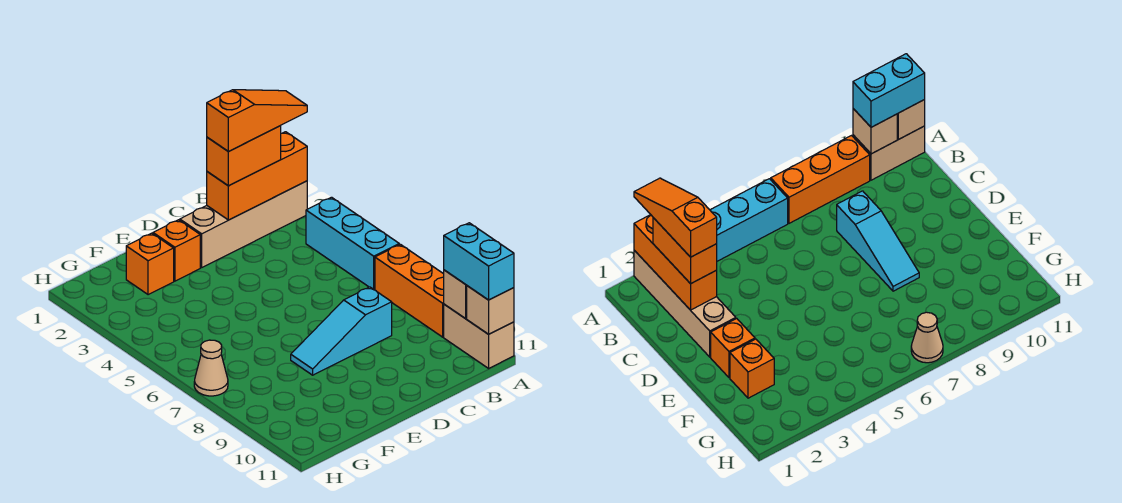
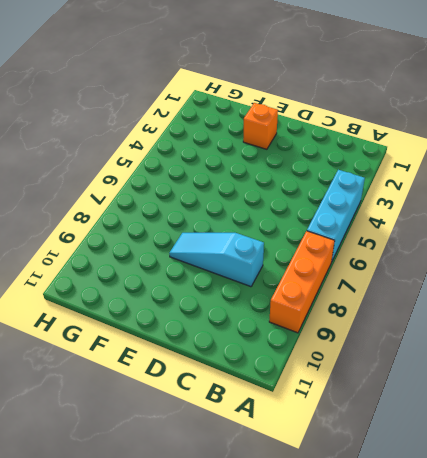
none -> tan 1x4 brick [180,181,307,268]
none -> tan 1x2 brick [444,304,514,368]
none -> orange 1x1 brick [126,233,174,295]

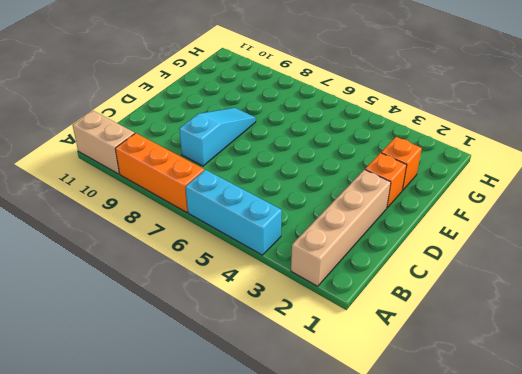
none -> tan 1x1 cone [194,340,228,396]
none -> orange 1x3 brick [207,132,307,220]
none -> tan 1x1 brick [444,270,467,319]

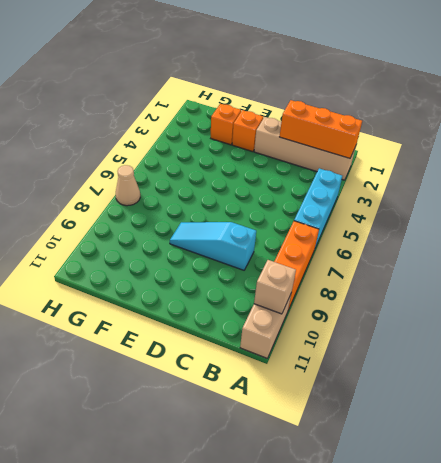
none -> tan 1x1 brick [467,286,514,334]
none -> cyan 1x2 brick [444,223,514,300]
none -> orange 1x2 brick [207,126,281,186]

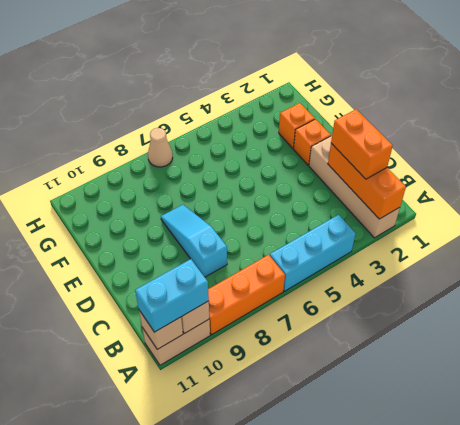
none -> orange 1x3 slope [207,90,307,152]

